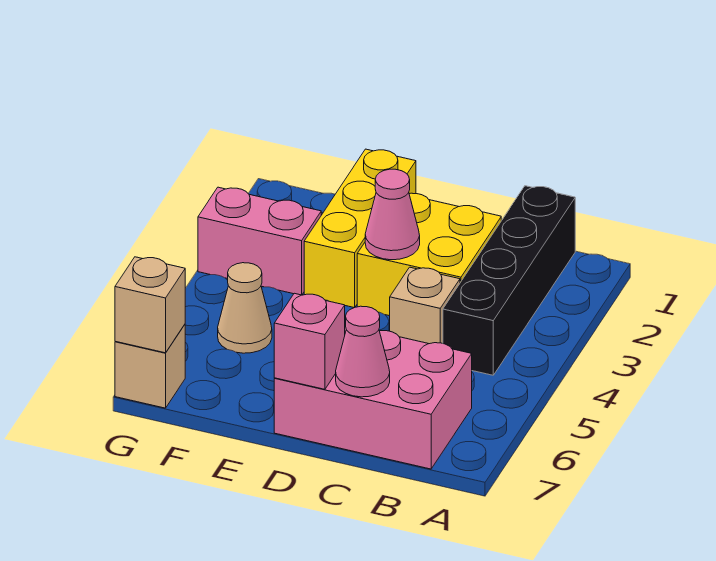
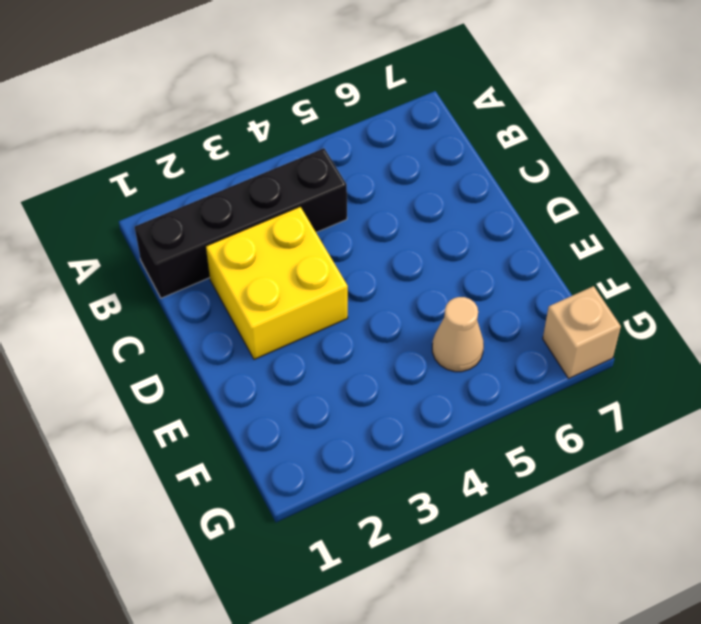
none -> pink 2x3 brick [274,324,472,469]
none -> tan 1x1 brick [390,267,460,344]
none -> yellow 1x3 brick [304,149,416,308]

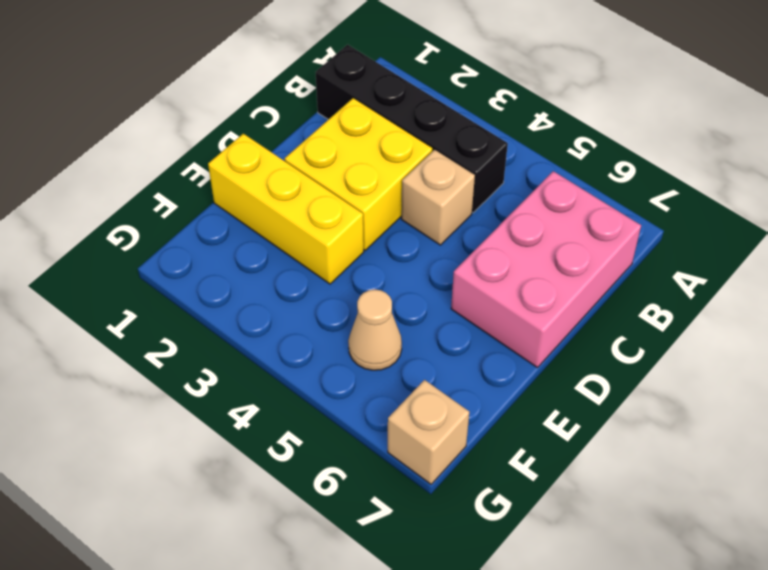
none -> pink 1x2 brick [198,187,321,295]
none -> pink 1x1 cone [336,306,390,397]
none -> pink 1x1 cone [365,169,420,260]

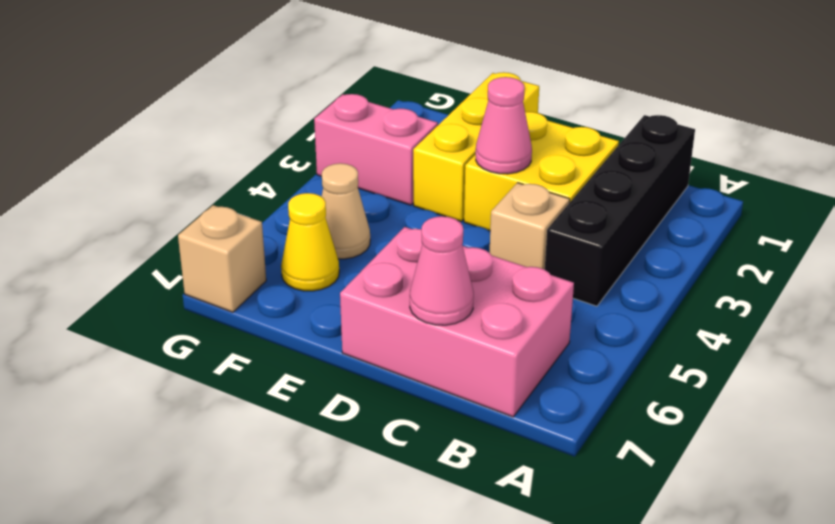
yellow 1x1 cone [281,193,339,291] -> none
none -> pink 1x1 brick [274,293,345,389]
none -> tan 1x1 brick [115,257,185,353]

